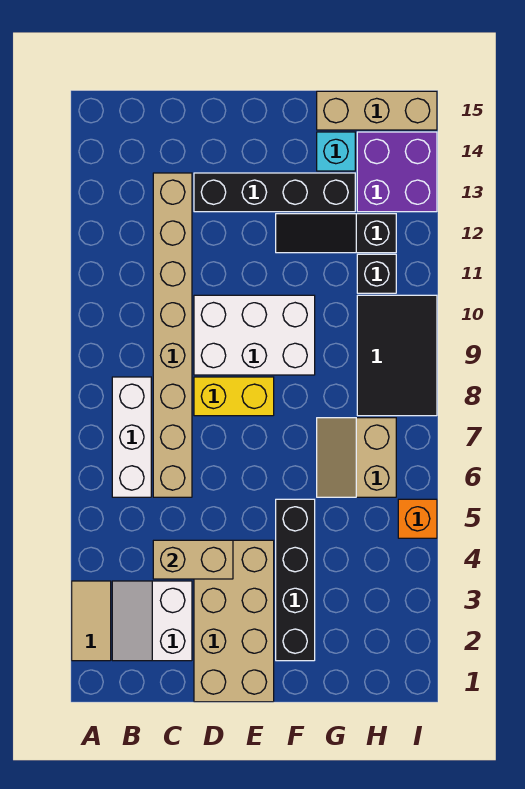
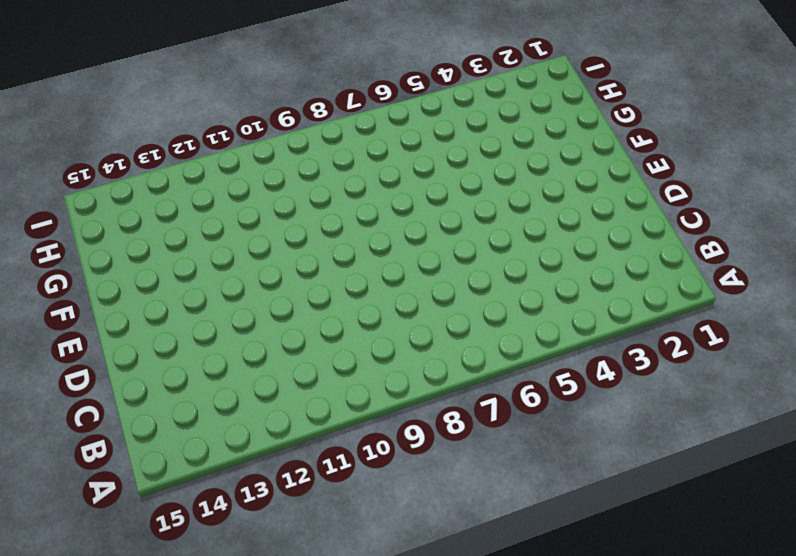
none -> tan 1x2 tile [72,581,111,661]
none -> white 2x2 slope [112,581,192,661]
none -> white 1x3 brick [112,377,151,497]

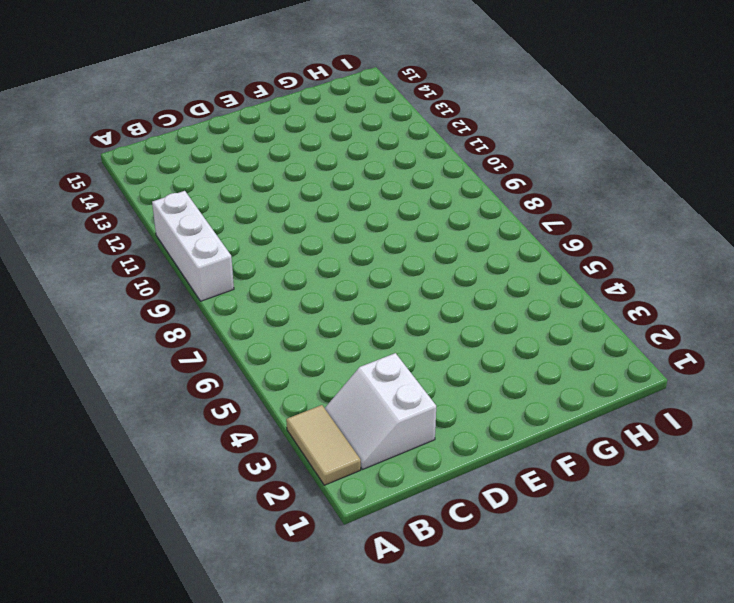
white 1x3 brick [152,191,234,301] -> white 1x3 brick moved to [112,377,151,497]
none -> tan 1x8 brick [153,173,192,497]
none -> tan 2x4 brick [194,540,274,702]
none -> yellow 1x2 brick [194,377,274,416]

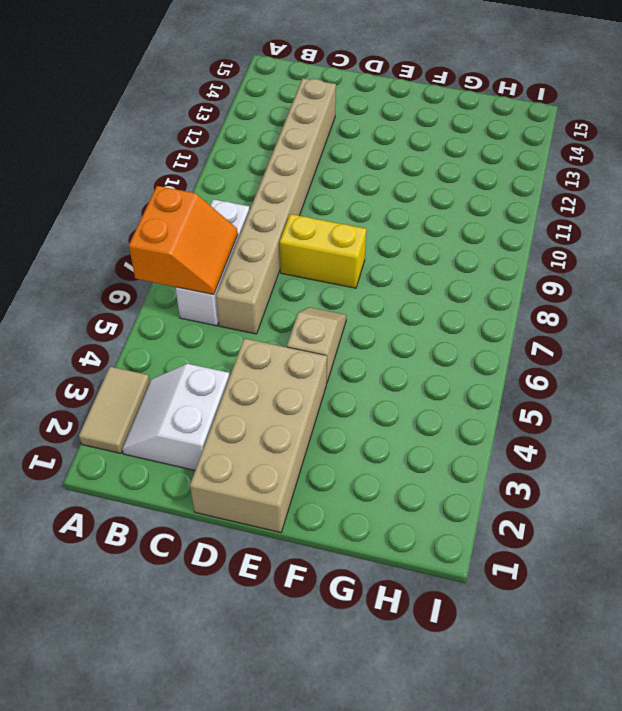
orange 2x2 slope [129,186,238,295] -> none
tan 1x2 slope [287,307,347,384] -> none
none -> white 2x3 brick [194,295,315,375]
none -> black 1x4 brick [194,173,355,212]
none -> black 1x4 brick [276,499,315,661]

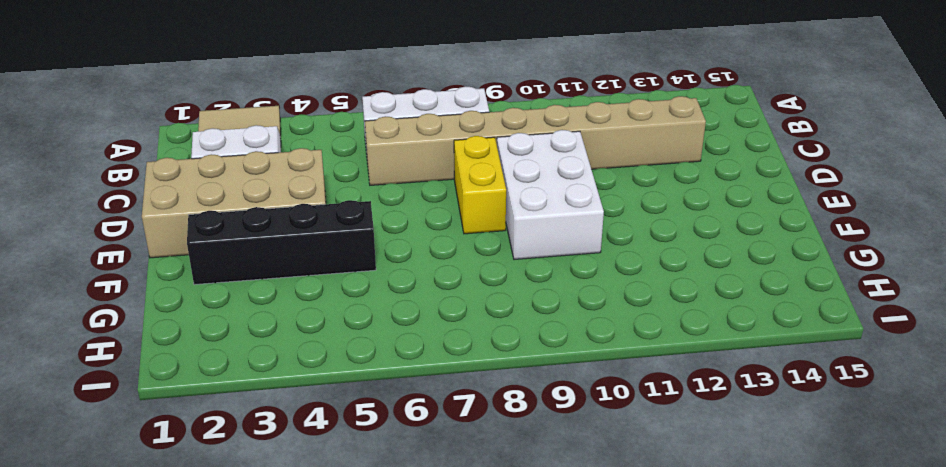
none -> black 1x4 brick [194,173,355,212]
none -> black 1x3 slope [276,214,396,253]
none -> tan 2x2 slope [317,418,396,497]

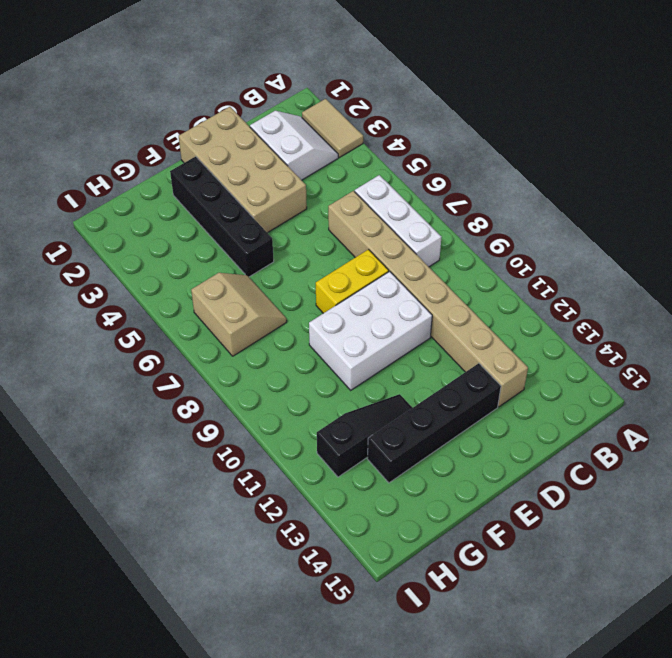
none -> cyan 1x1 brick [317,132,355,171]
none -> tan 1x3 brick [317,91,437,130]
none -> black 2x3 tile [357,295,437,416]

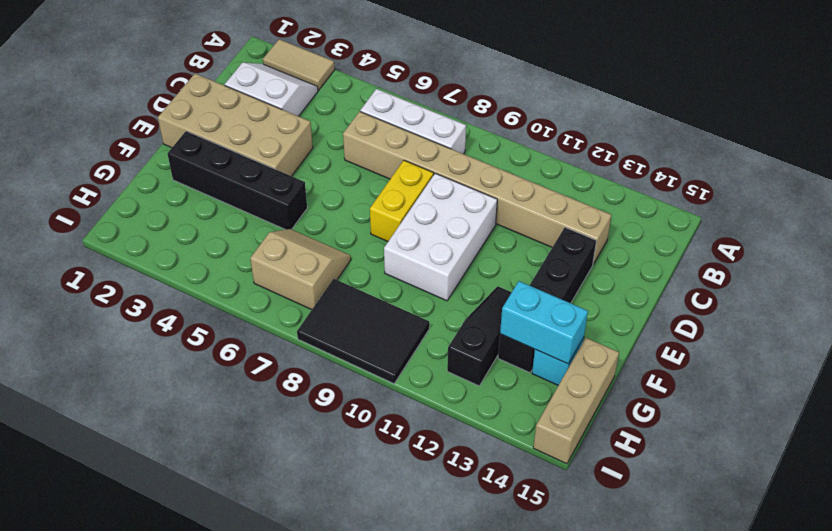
cyan 1x2 brick [500,281,588,364] -> none
none -> black 1x1 brick [357,254,396,293]
none -> purple 2x2 brick [357,132,437,212]
none -> orange 1x1 brick [398,499,437,538]

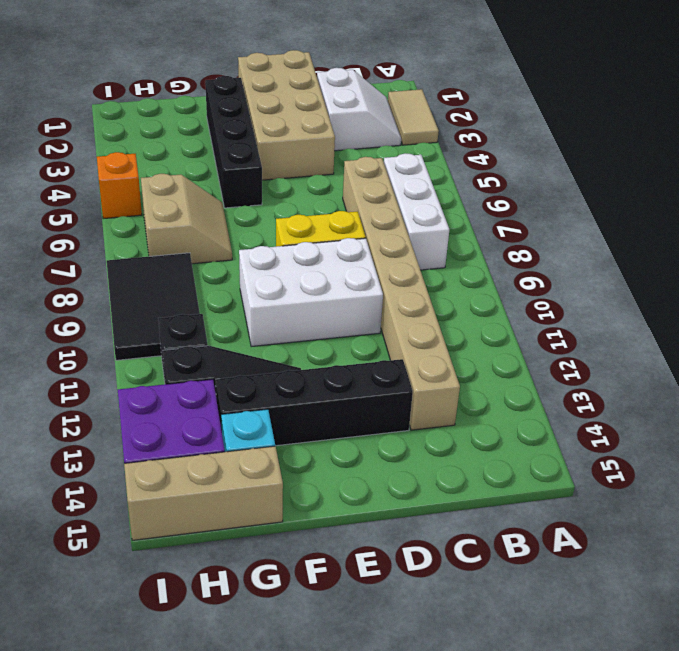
none -> tan 1x2 brick [153,540,233,579]

